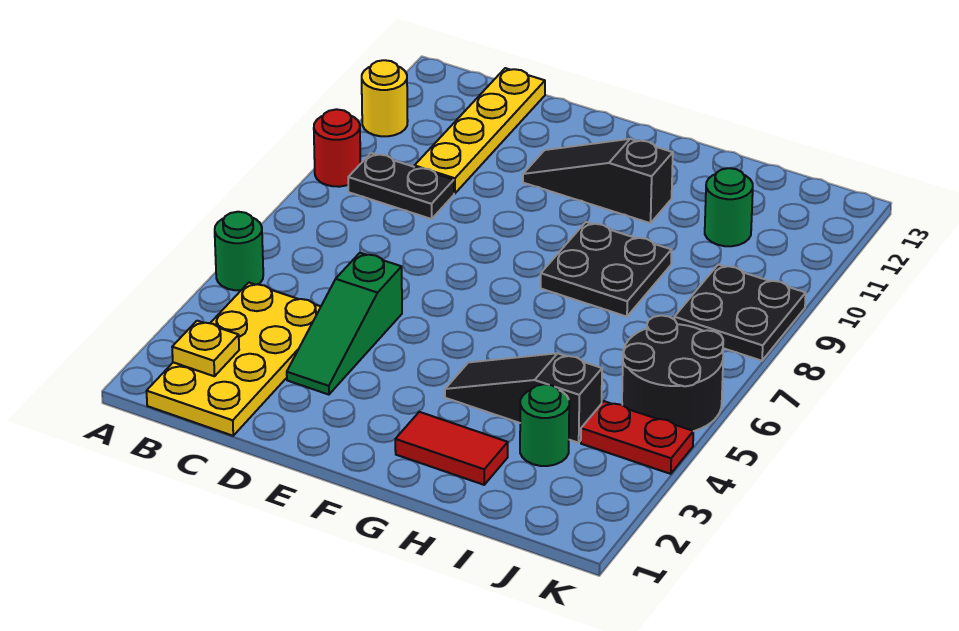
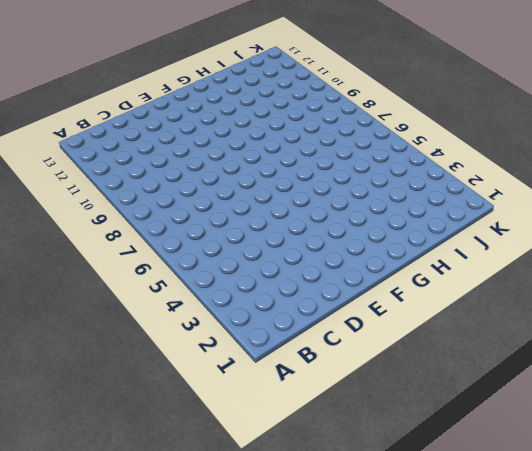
none -> green 1x1 round brick [215,212,263,290]
none -> red 1x1 round brick [314,109,361,187]
none -> yellow 1x1 round brick [362,60,408,136]

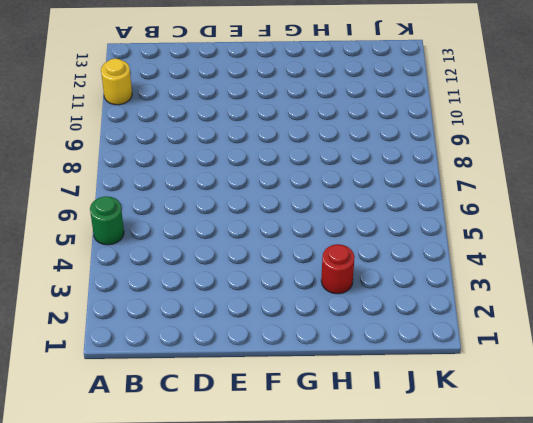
red 1x1 round brick [321,244,355,294] -> red 1x1 round brick moved to [314,109,361,187]
none -> yellow 2x4 plate [147,283,321,436]
none -> black 1x2 plate [348,153,454,219]
none -> yellow 1x4 plate [414,68,545,193]

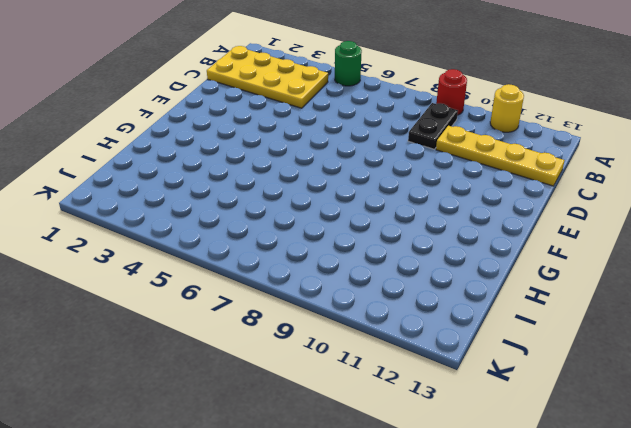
none -> green 1x3 slope [287,253,402,395]
none -> black 1x3 slope [523,139,673,223]
none -> red 1x2 tile [395,412,508,485]

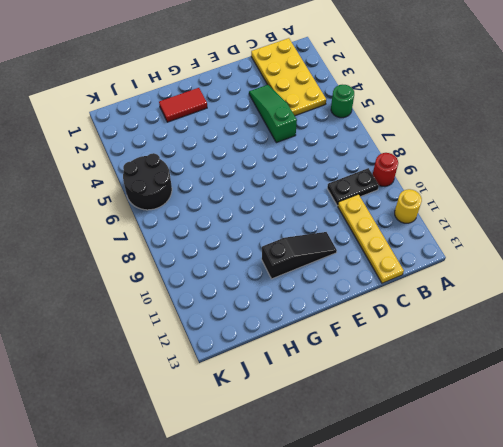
none -> black 1x3 slope [445,353,602,443]
none -> black 2x2 plate [541,222,672,317]
none -> green 1x1 round brick [520,384,569,466]

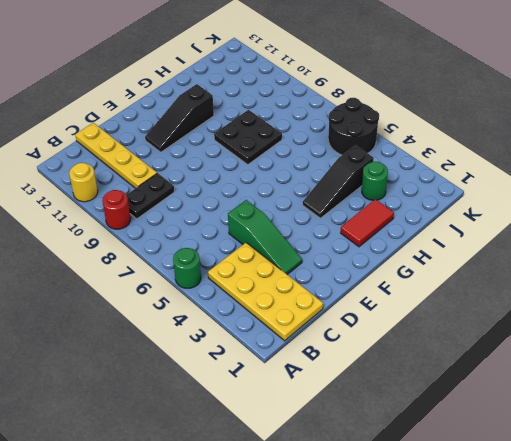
none -> green 1x1 round brick [705,168,753,246]
none -> red 1x2 plate [581,401,693,474]
none -> black 2x2 plate [674,264,806,361]

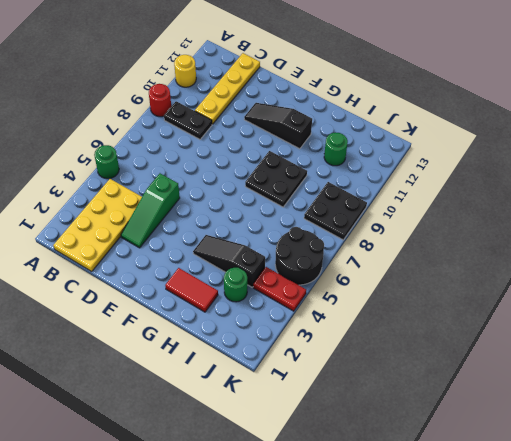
none -> yellow 1x1 plate [172,321,239,376]

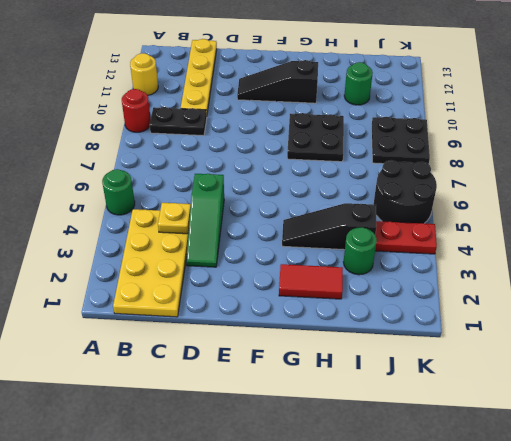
yellow 1x1 plate [158,203,191,234] -> yellow 1x1 plate moved to [172,321,239,376]

